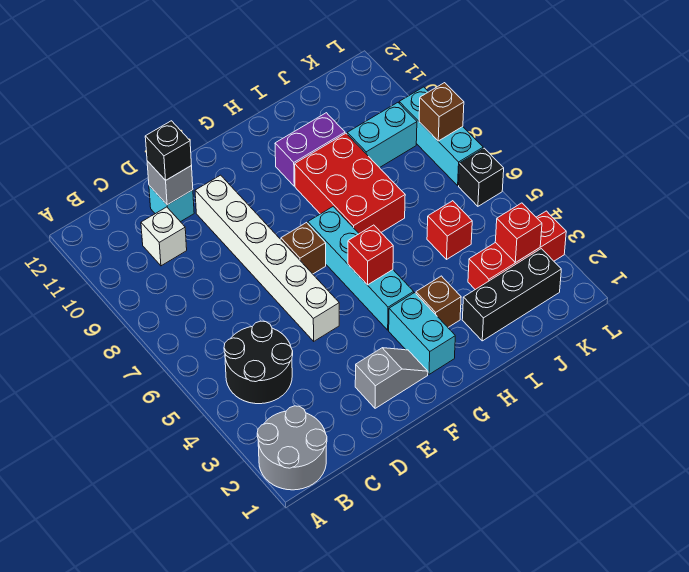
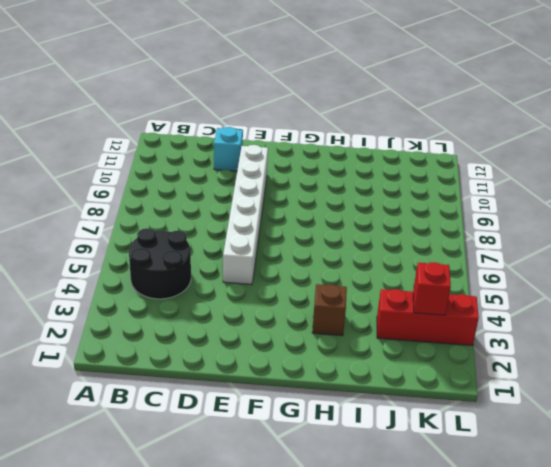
none -> grey 2x2 round brick [257,406,327,490]
none -> white 1x1 brick [141,207,187,266]
none -> grey 1x2 slope [355,348,428,408]

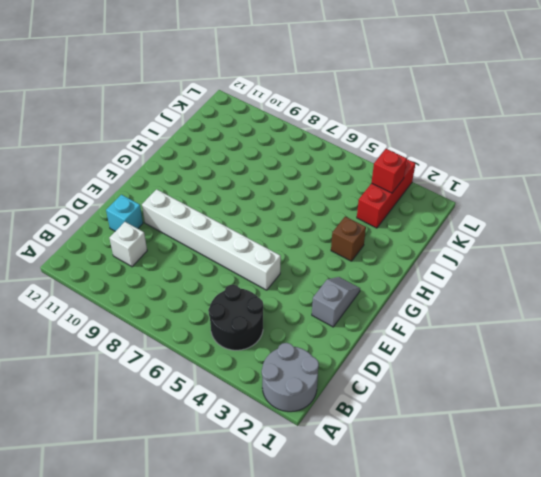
none -> brown 1x1 brick [281,223,326,274]
none -> cyan 1x2 brick [389,293,455,374]
none -> cyan 1x4 brick [308,207,414,330]

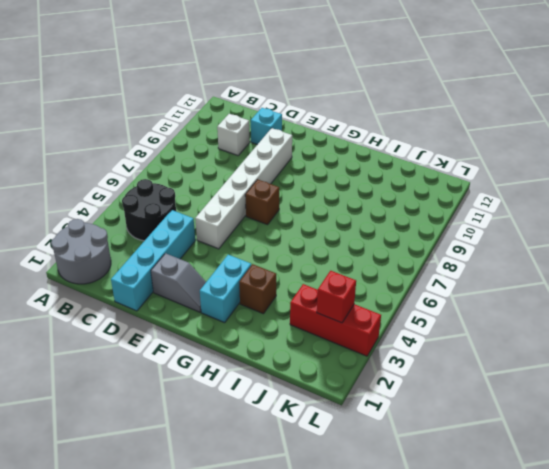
cyan 1x4 brick [111,210,195,311] -> cyan 1x4 brick moved to [308,207,414,330]
none -> red 2x3 brick [295,133,405,234]
none -> purple 1x2 brick [275,113,345,186]
none -> black 1x3 brick [462,249,561,341]

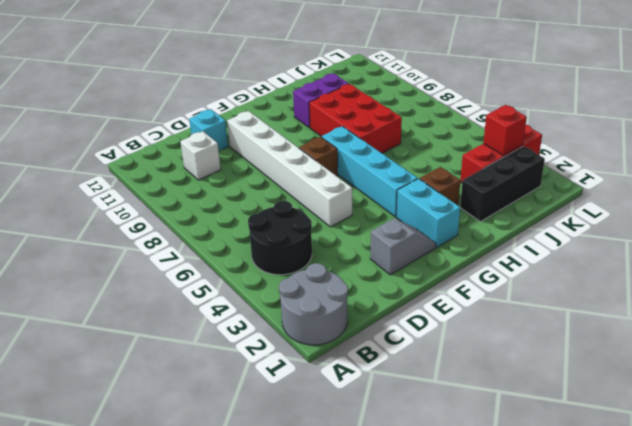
none -> red 1x1 brick [427,201,472,260]
none -> cyan 1x2 brick [347,103,417,168]
none -> black 1x1 brick [459,148,504,206]

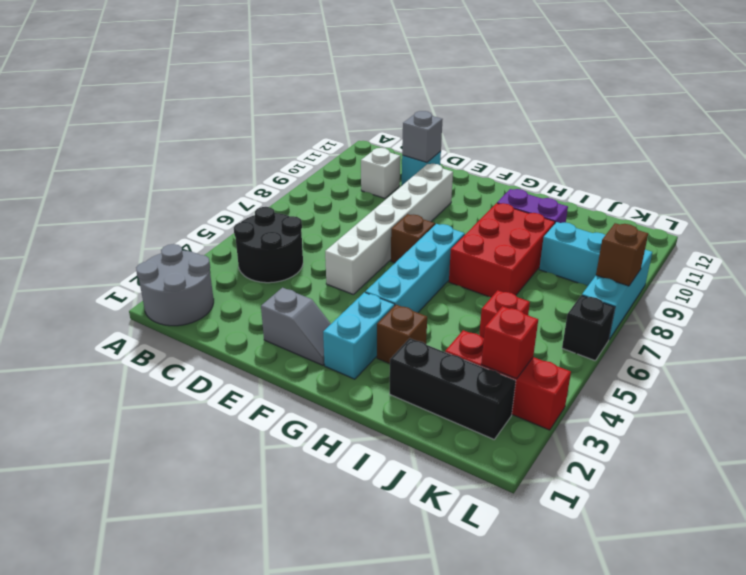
none -> red 1x1 brick [348,225,393,285]
none -> black 1x1 brick [145,121,191,180]

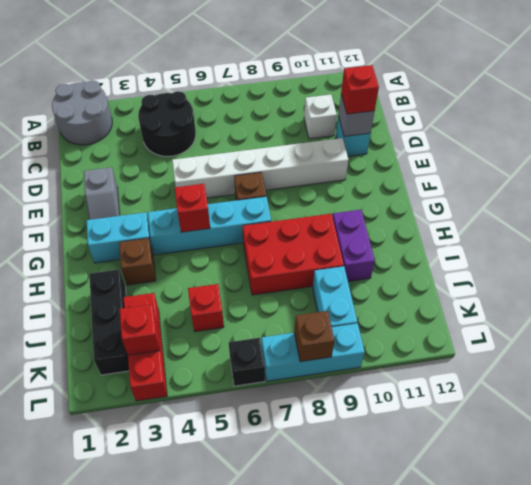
red 1x1 brick [341,65,379,114] -> black 1x1 brick [145,121,191,180]

